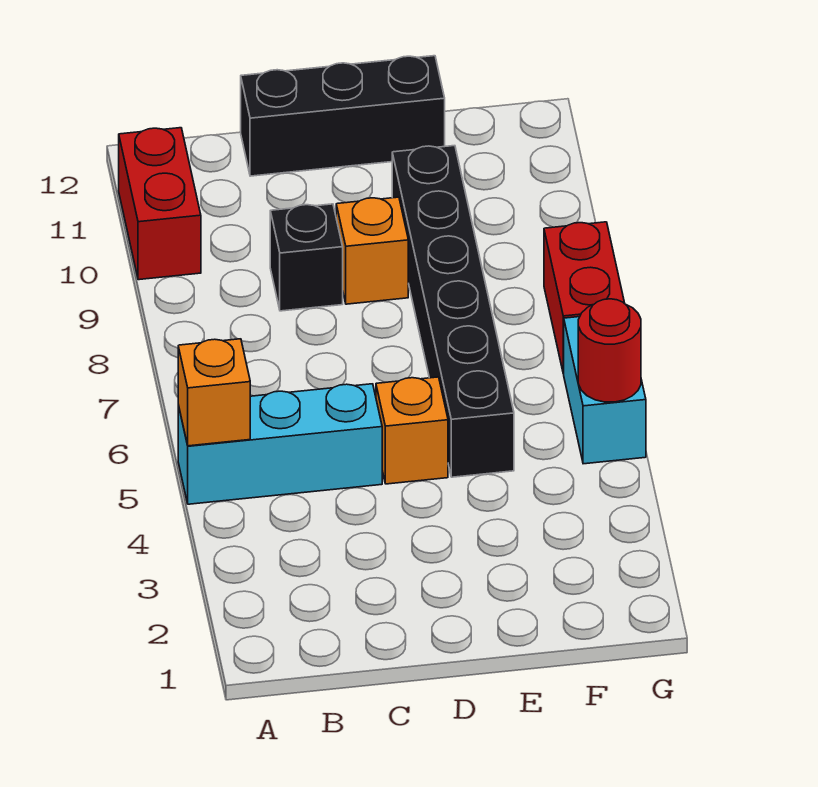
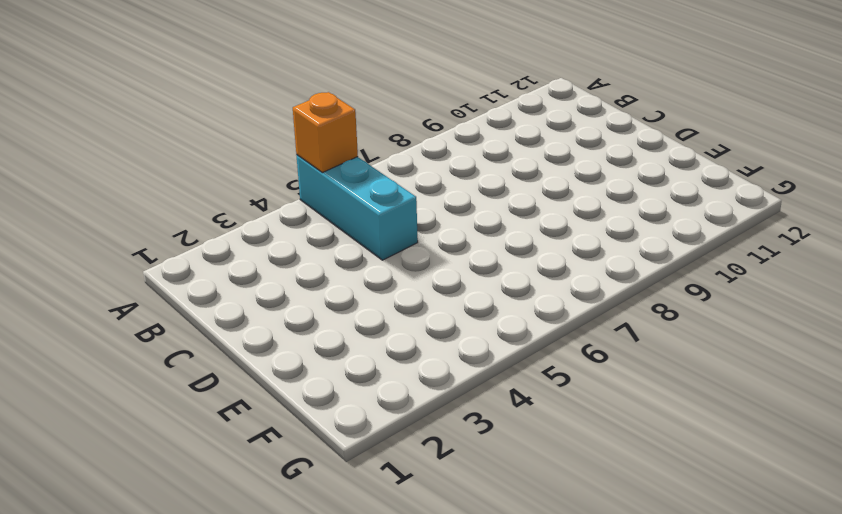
none -> red 1x2 brick [119,128,201,280]
none -> black 1x1 brick [270,204,343,311]

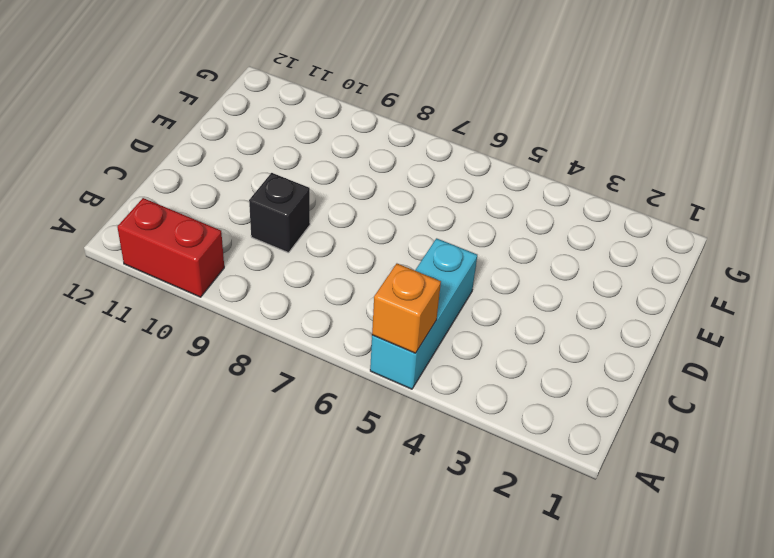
none -> black 1x3 brick [241,56,445,176]
none -> orange 1x1 brick [376,377,448,484]

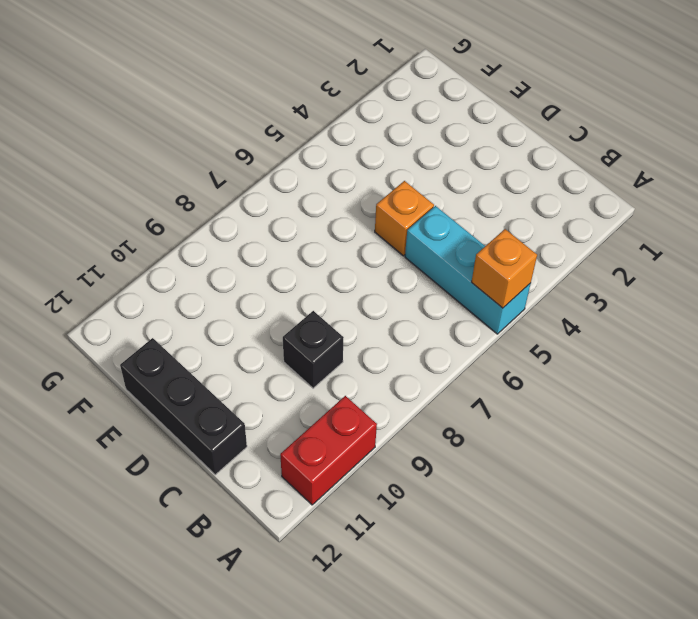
none -> orange 1x1 brick [336,197,408,304]
none -> black 1x6 brick [392,146,514,477]

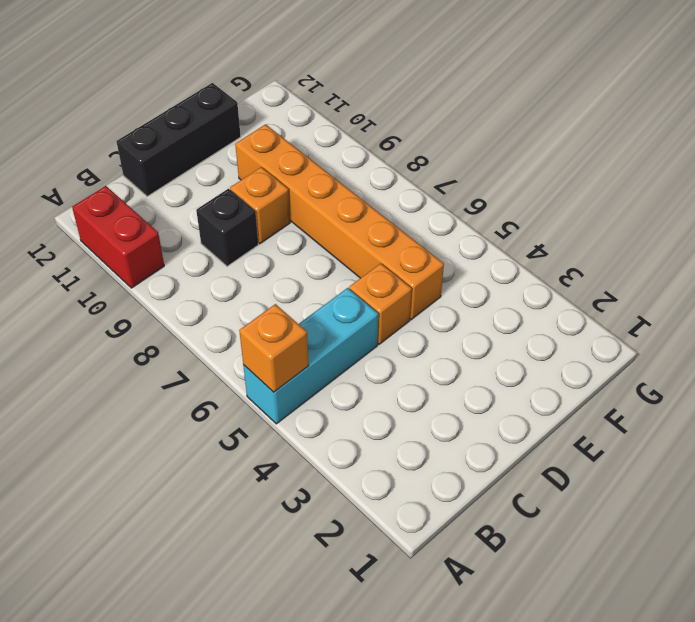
orange 1x6 brick [235,124,444,320] -> black 1x6 brick [392,146,514,477]
none -> cyan 1x2 brick [564,317,646,464]
none -> red 1x2 brick [544,222,625,374]

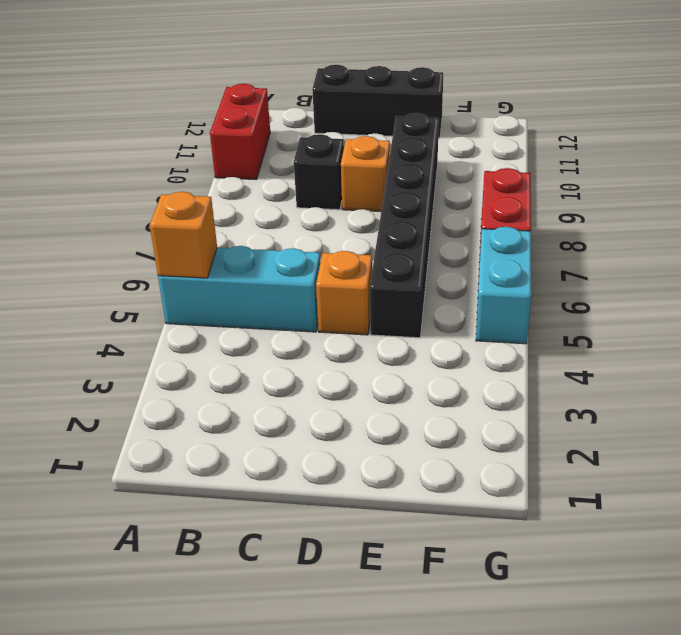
none -> red 1x1 round brick [578,299,641,402]

